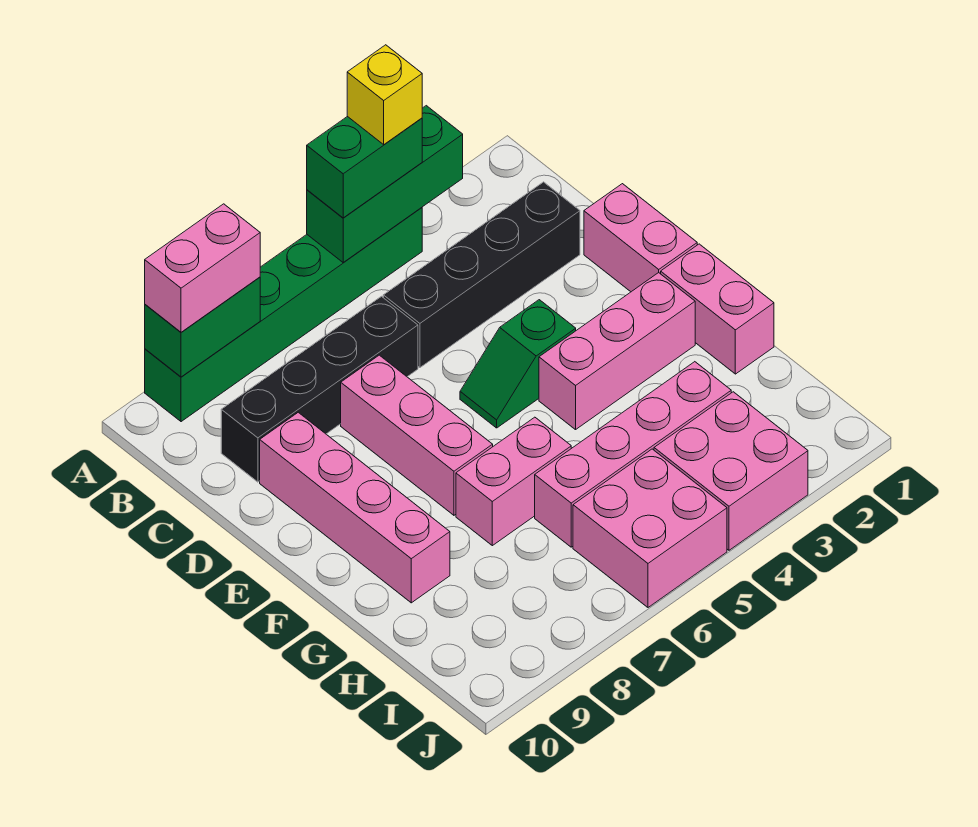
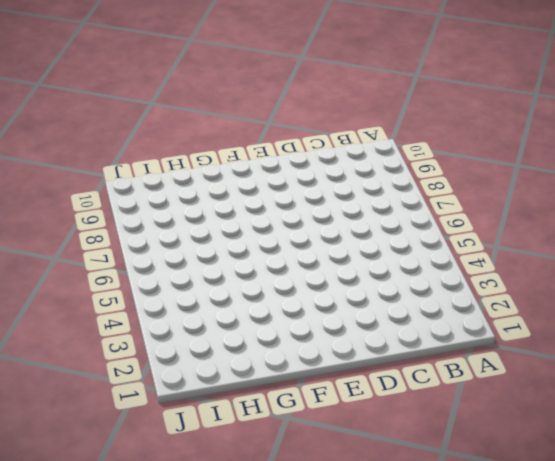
none -> green 1x6 brick [145,208,422,422]
none -> black 1x4 brick [383,182,580,368]
none -> black 1x4 brick [221,296,418,482]

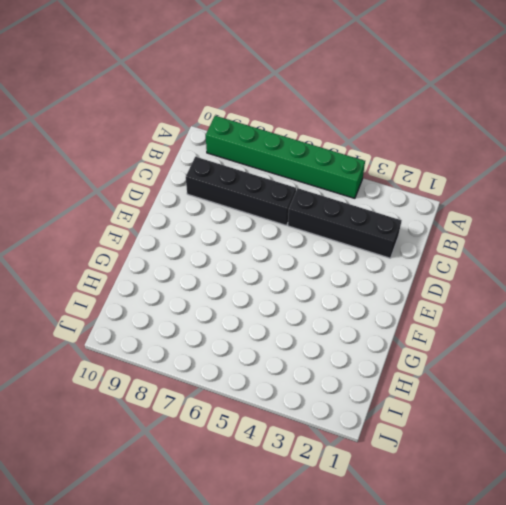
none -> pink 1x2 brick [584,184,697,292]
none -> pink 1x3 brick [341,355,493,515]
none -> pink 1x4 brick [260,412,450,603]

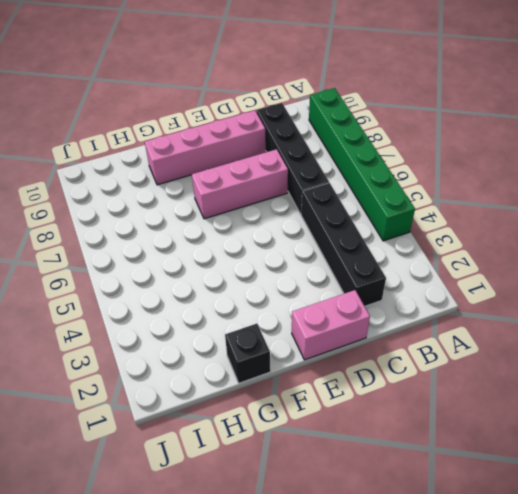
black 1x1 brick [225,324,270,383] -> pink 1x2 brick [661,244,774,374]
none -> green 1x2 slope [460,300,576,428]
none -> pink 1x3 brick [539,273,695,430]
none -> pink 1x2 brick [456,417,571,546]

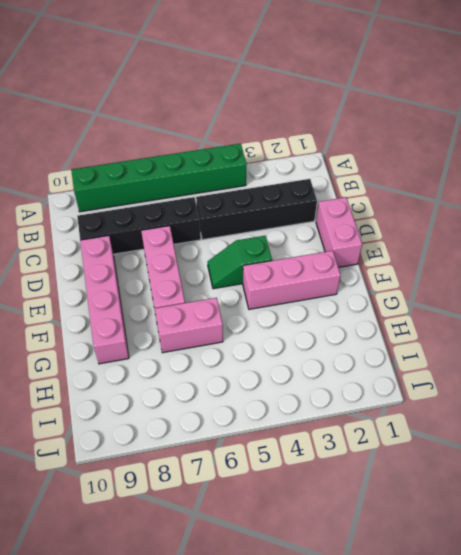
none -> pink 1x2 brick [661,244,774,374]
none -> pink 1x4 brick [535,362,731,547]
none -> pink 2x2 brick [654,392,808,550]

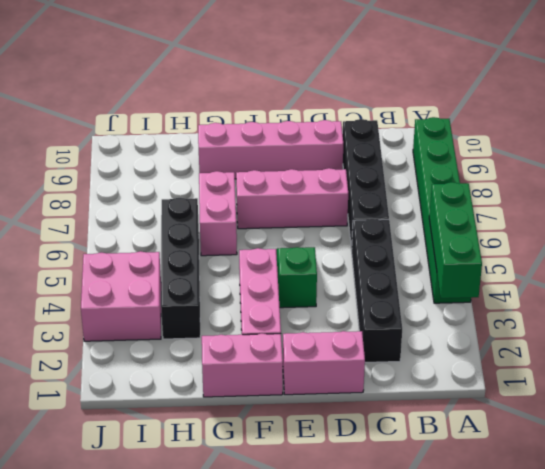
black 1x4 brick [161,198,200,339] -> pink 1x4 brick [535,362,731,547]
none -> pink 2x2 brick [573,449,727,607]
none -> green 1x2 brick [145,277,260,377]
none -> green 1x2 brick [307,116,422,218]

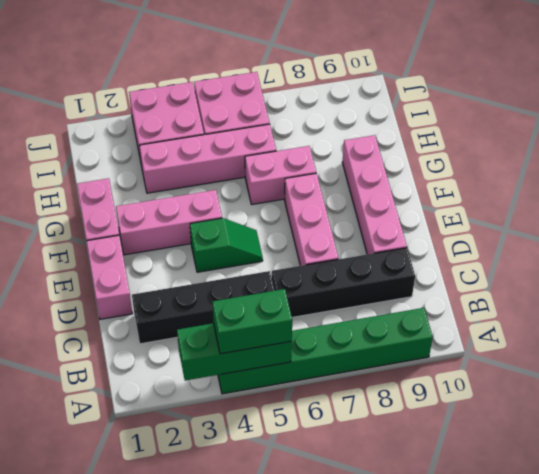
none -> green 1x2 brick [145,277,260,377]
none -> pink 1x2 brick [145,204,260,332]
none -> yellow 1x1 brick [347,45,422,144]

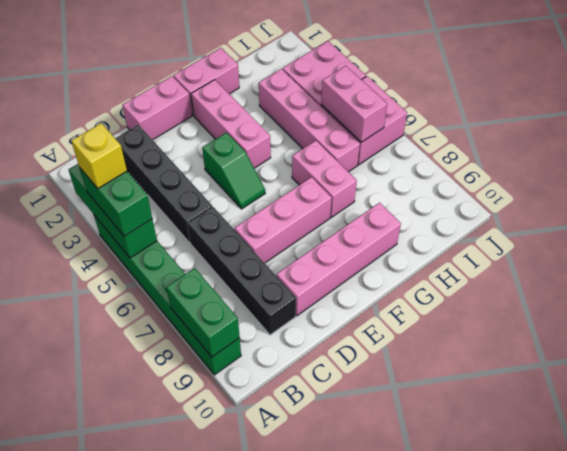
pink 1x2 brick [321,66,387,142] -> pink 1x2 brick moved to [145,204,260,332]

